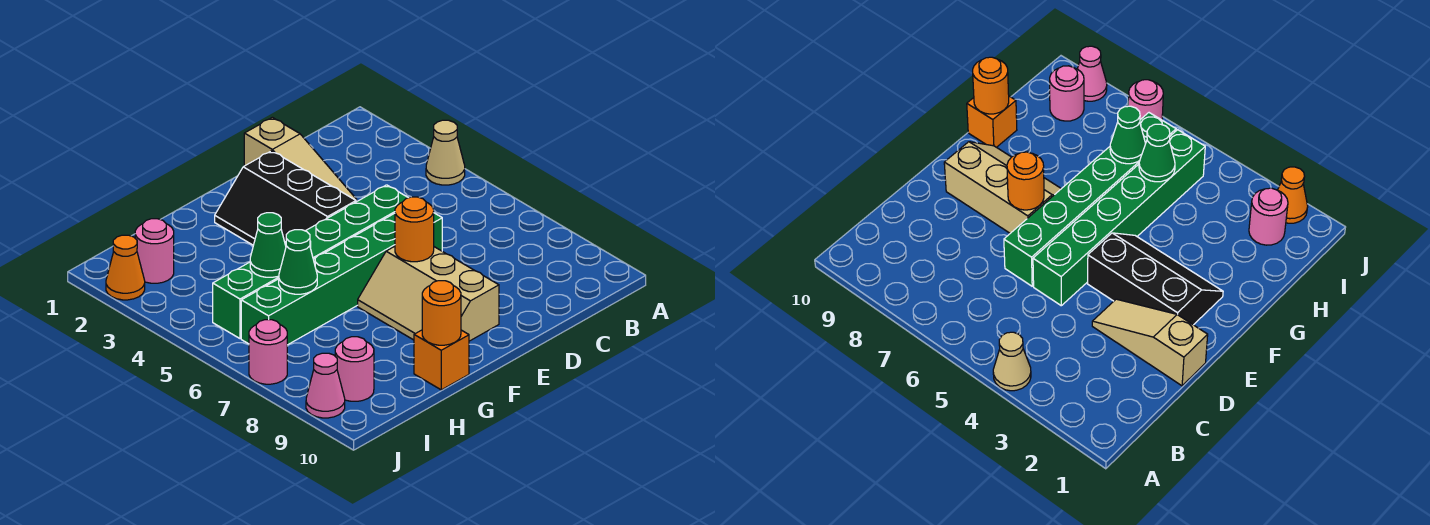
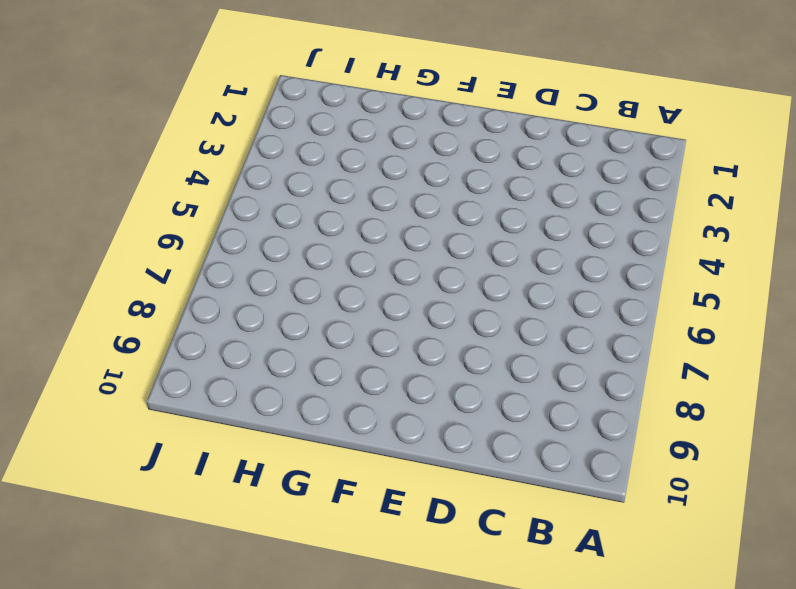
none -> tan 1x1 cone [426,120,465,185]
none -> tan 1x3 slope [244,117,357,202]
none -> green 1x6 brick [213,185,408,338]

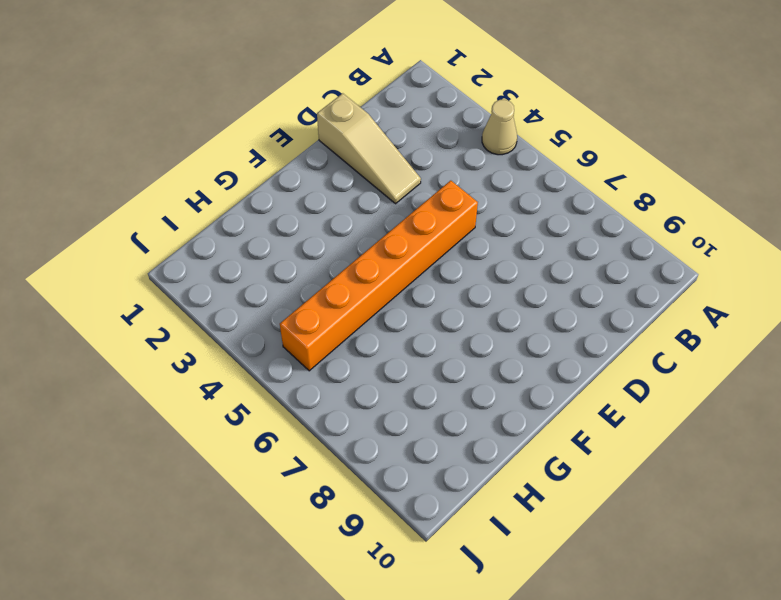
orange 1x6 brick [280,181,478,371] -> green 1x6 brick [213,185,408,338]
none -> green 1x6 brick [241,213,442,345]
none -> black 2x3 slope [215,151,356,245]
none -> tan 2x3 slope [358,246,499,341]

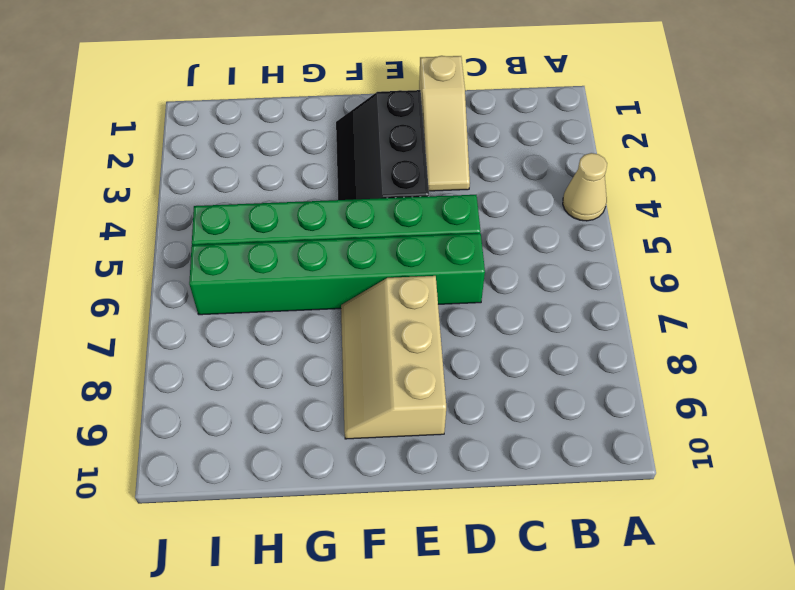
none -> orange 1x1 brick [414,330,469,390]
none -> pink 1x1 round brick [135,219,174,283]
none -> pink 1x1 round brick [335,337,374,401]

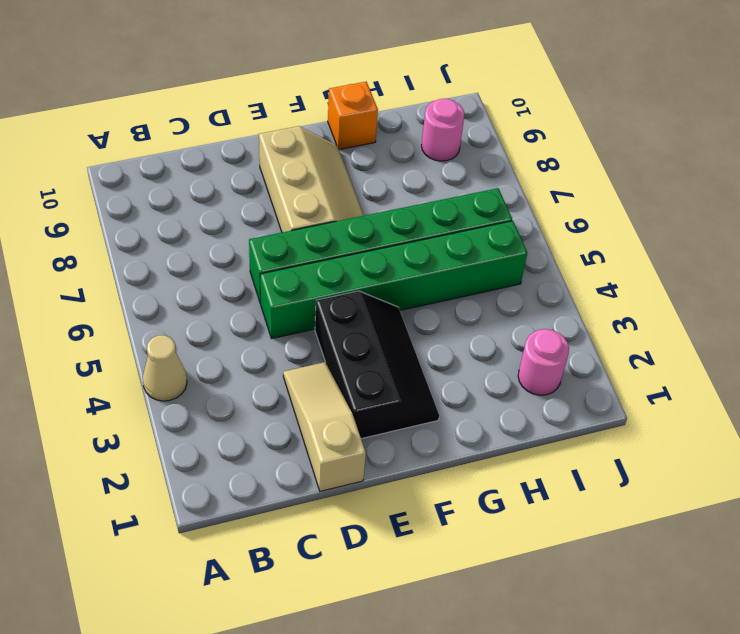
none -> orange 1x1 cone [106,235,145,300]
none -> pink 1x1 round brick [249,320,287,384]
none -> pink 1x1 cone [306,353,345,418]

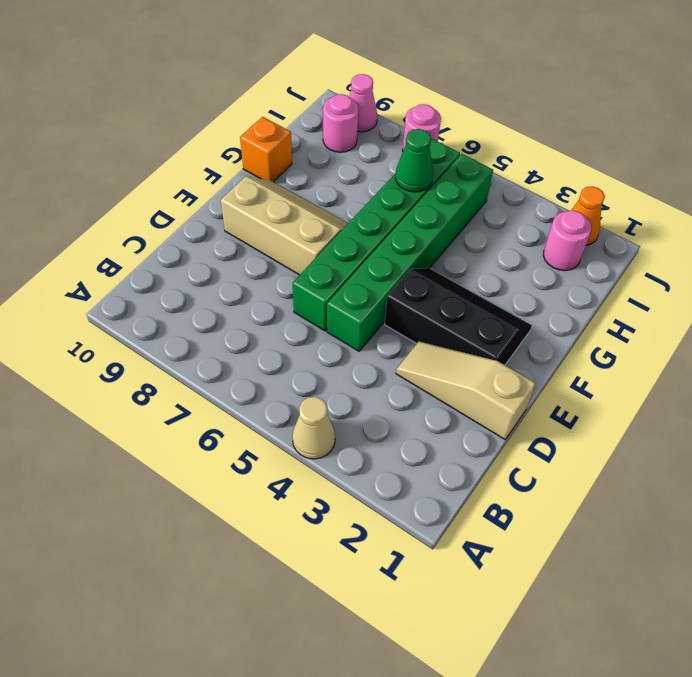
none -> orange 1x1 round brick [395,197,434,262]
none -> orange 1x1 round brick [422,281,461,345]
none -> green 1x1 cone [250,213,286,277]

